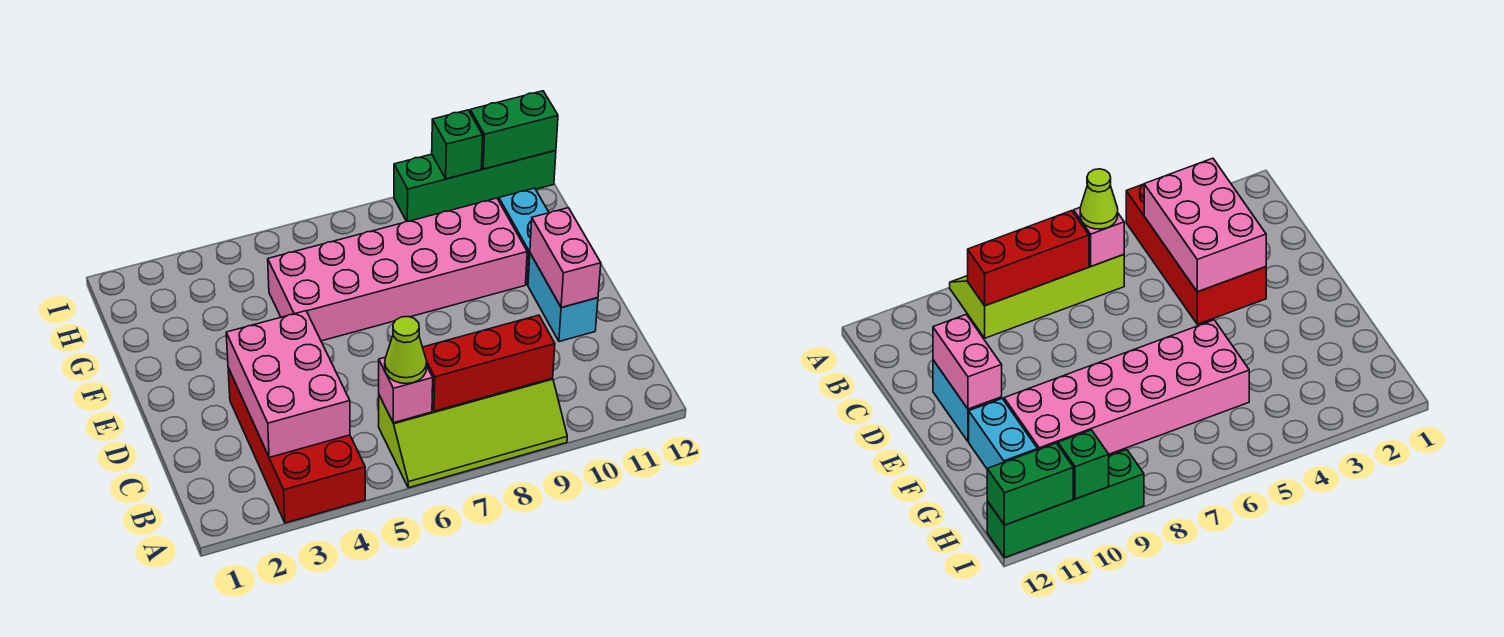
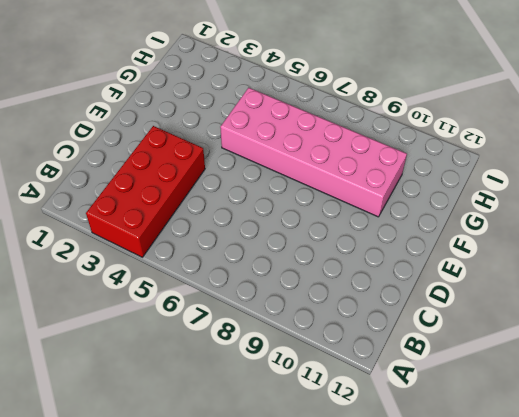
none -> lime 2x4 slope [379,378,567,488]
none -> cyan 1x2 brick [528,253,598,342]
none -> cyan 1x2 brick [499,188,549,285]

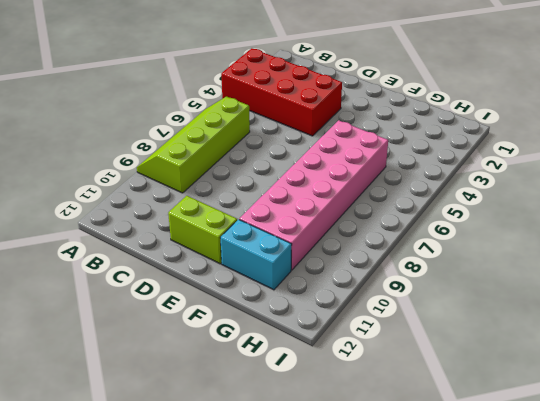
lime 1x2 brick [168,196,237,264] -> cyan 1x2 brick [528,253,598,342]
none -> green 1x4 brick [394,150,556,222]
none -> pink 2x3 brick [226,311,350,457]
none -> pink 1x1 brick [379,357,433,423]

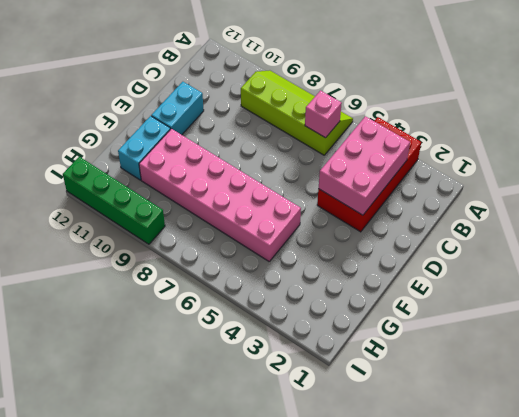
none -> red 1x3 brick [423,315,555,411]
none -> pink 1x2 brick [530,208,601,307]
none -> green 1x1 brick [432,110,483,179]

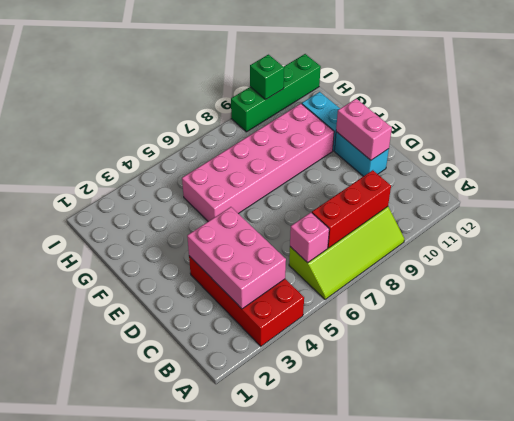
none -> green 1x2 brick [470,91,558,169]
none -> lime 1x1 cone [385,317,427,384]

